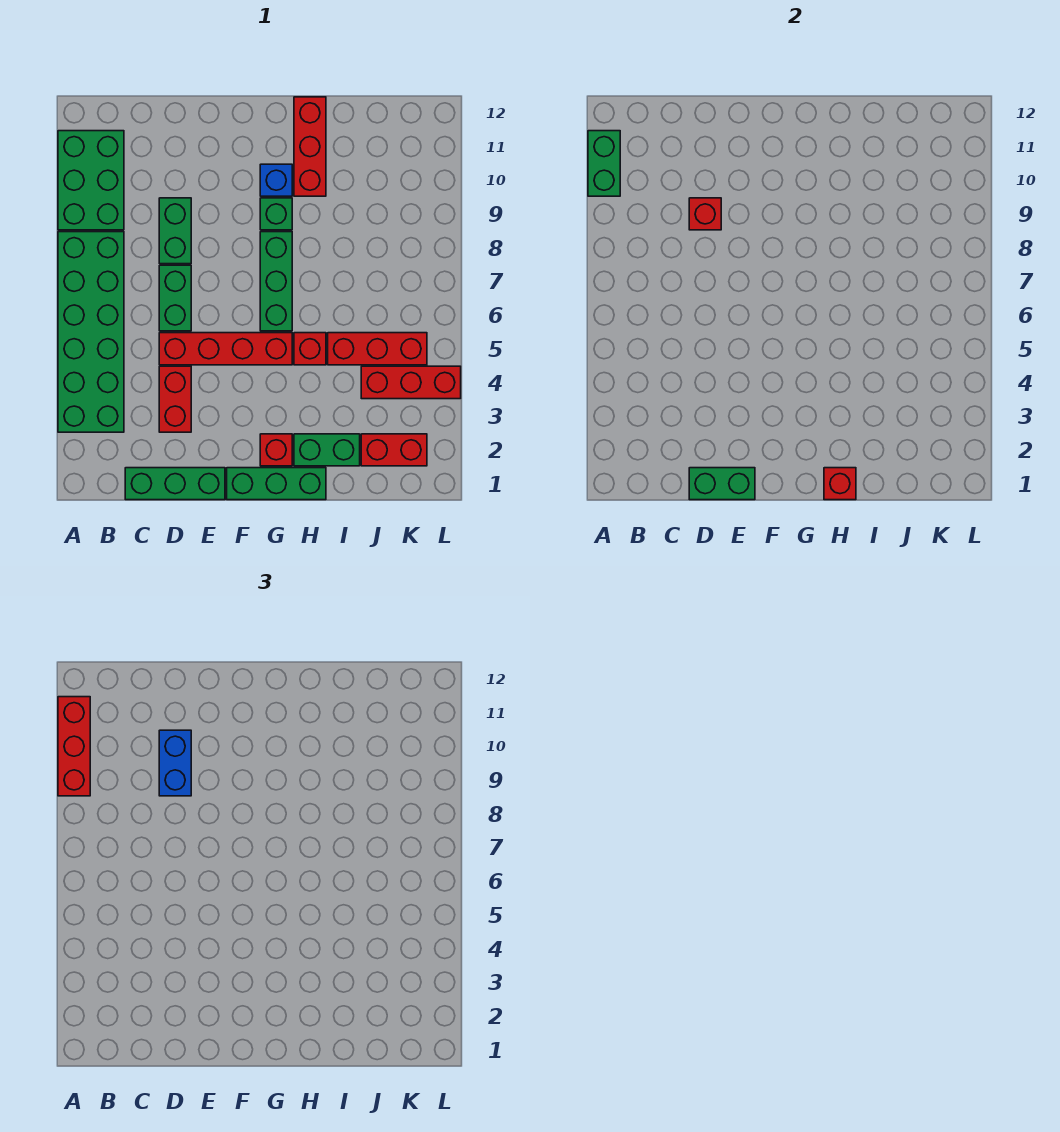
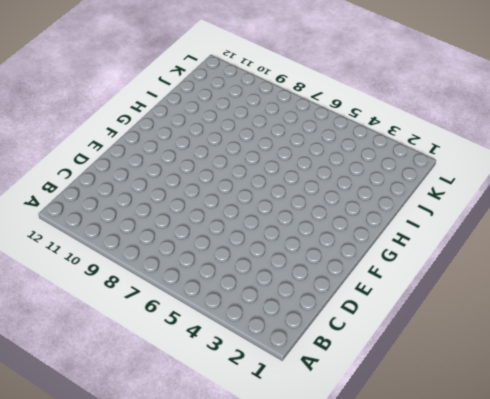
none -> green 2x6 brick [58,232,124,432]
none -> green 2x3 brick [58,131,124,230]
none -> green 1x3 brick [125,468,225,500]

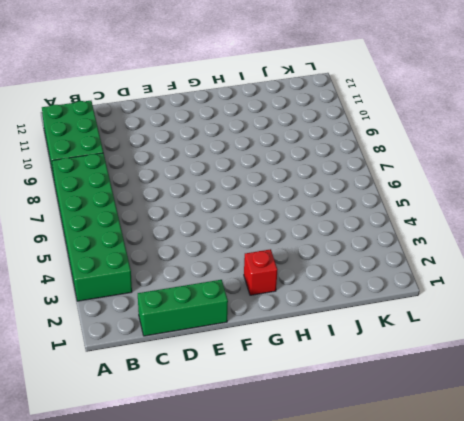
none -> red 1x2 brick [159,366,191,432]
none -> red 1x4 brick [159,333,292,365]
none -> green 1x2 brick [159,265,191,331]

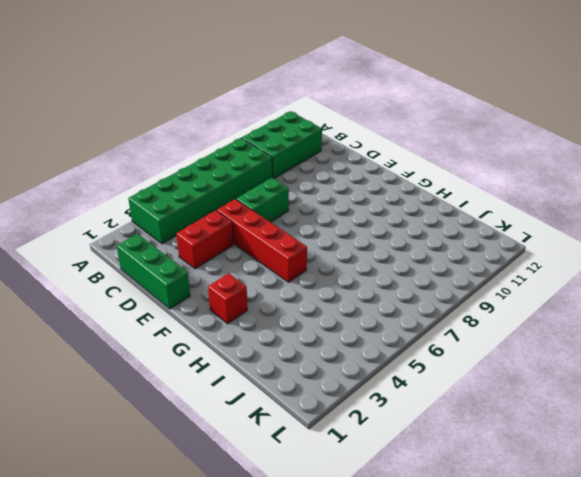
none -> green 1x2 brick [159,198,191,264]
none -> green 1x3 brick [227,468,326,500]
none -> green 1x3 brick [260,232,292,331]

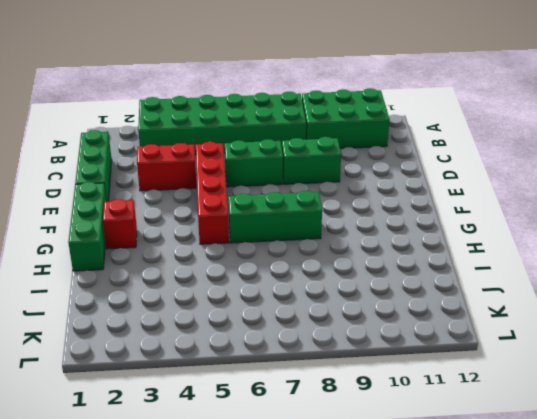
none -> green 1x1 brick [260,198,292,230]
none -> blue 1x1 brick [260,164,292,196]
none -> green 1x2 brick [294,434,360,466]

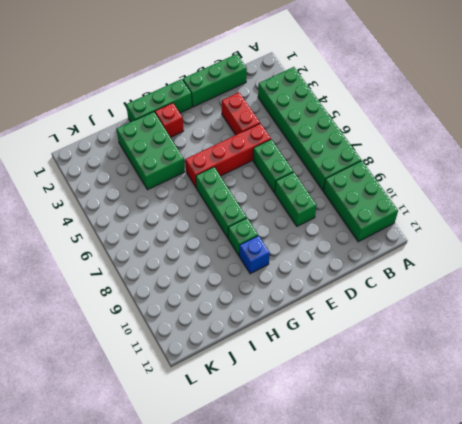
green 2x3 brick [116,112,185,190] -> green 1x2 brick [294,434,360,466]
none -> red 1x1 brick [294,333,326,365]
none -> red 1x3 brick [294,97,326,196]
none -> red 1x3 brick [328,333,427,365]

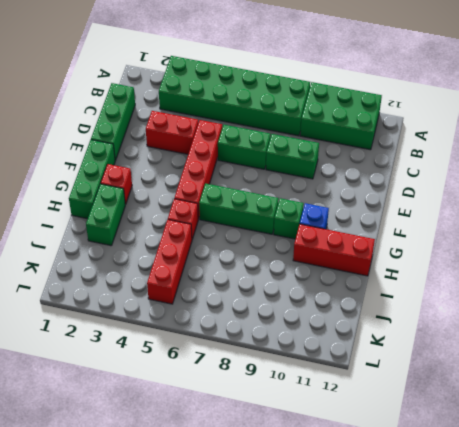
none -> red 1x2 brick [361,434,427,466]
none -> red 1x3 brick [361,366,461,399]
none -> green 1x2 brick [588,131,620,196]

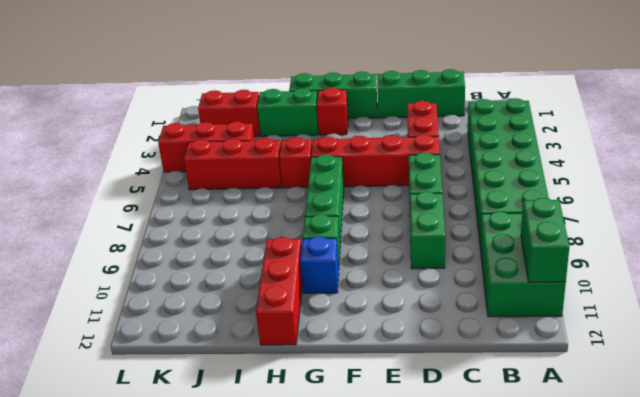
none -> green 1x2 brick [689,468,755,500]
none -> red 1x1 brick [689,198,721,230]
none -> red 1x1 brick [824,468,856,500]

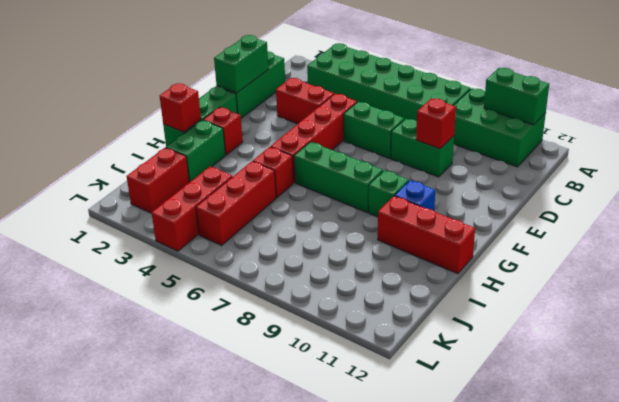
none -> red 1x3 brick [58,697,90,796]
none -> blue 1x2 brick [159,730,191,796]

